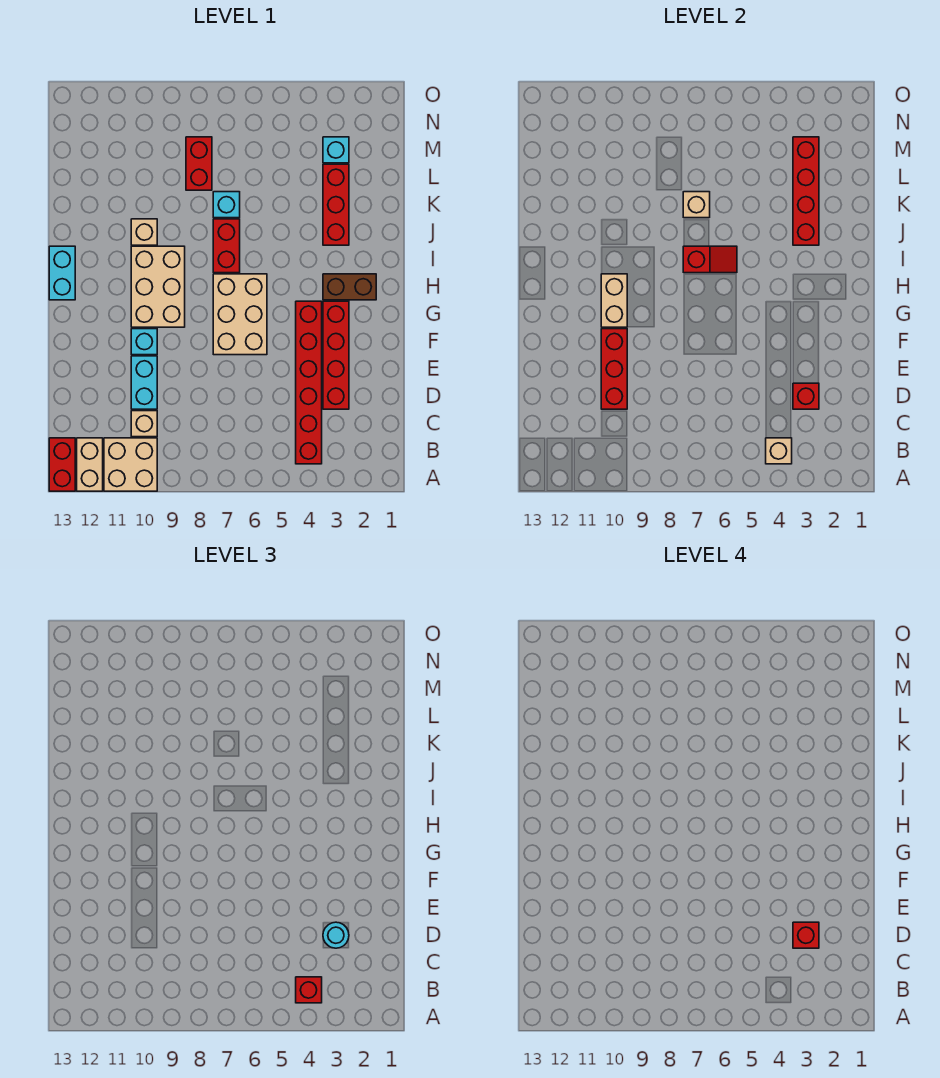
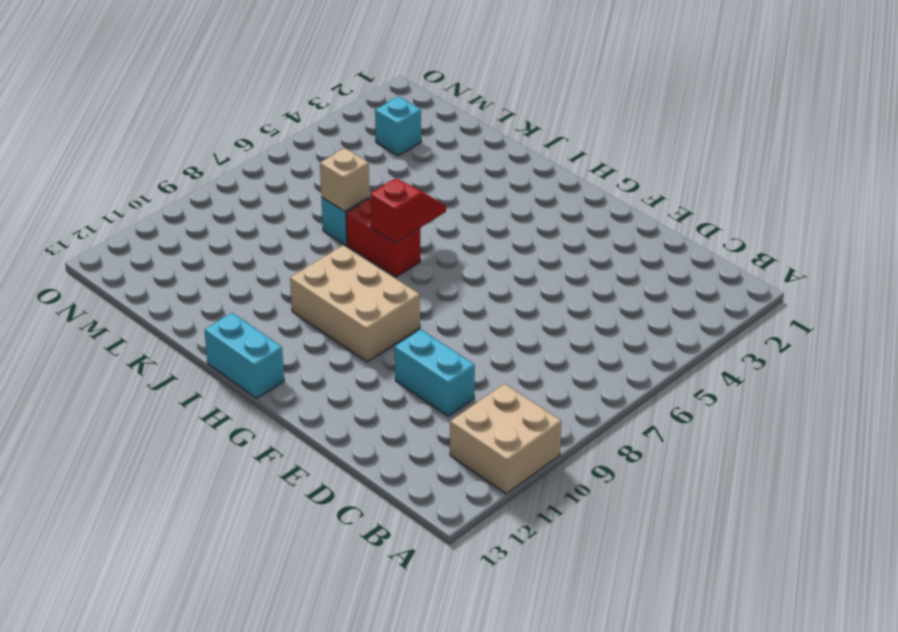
none -> tan 1x2 brick [77,438,103,491]
none -> red 1x2 brick [49,438,75,491]
none -> red 1x6 brick [296,301,322,464]

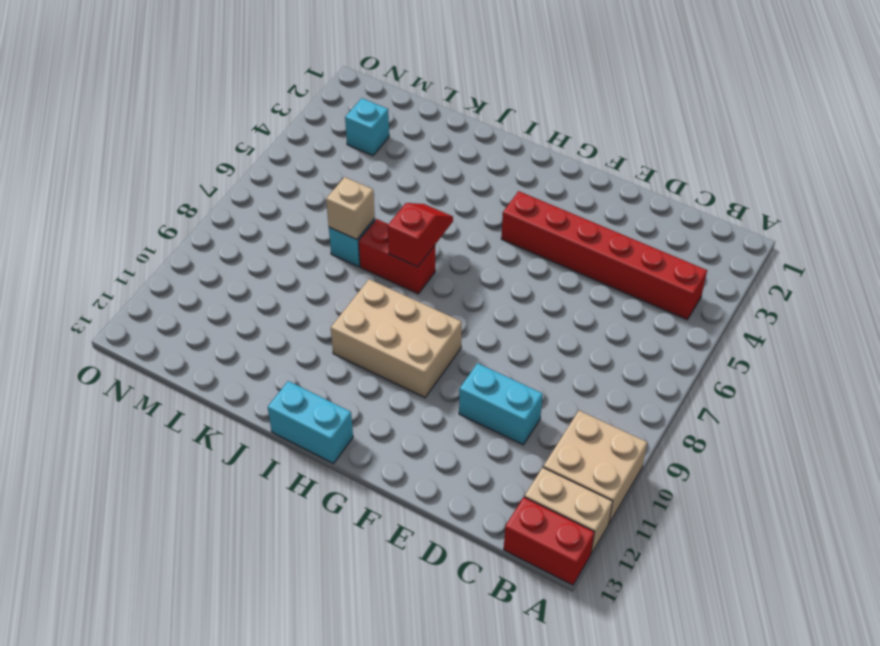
none -> tan 1x1 brick [131,411,157,437]
none -> red 1x4 brick [323,301,349,409]
none -> tan 2x3 brick [213,274,267,355]

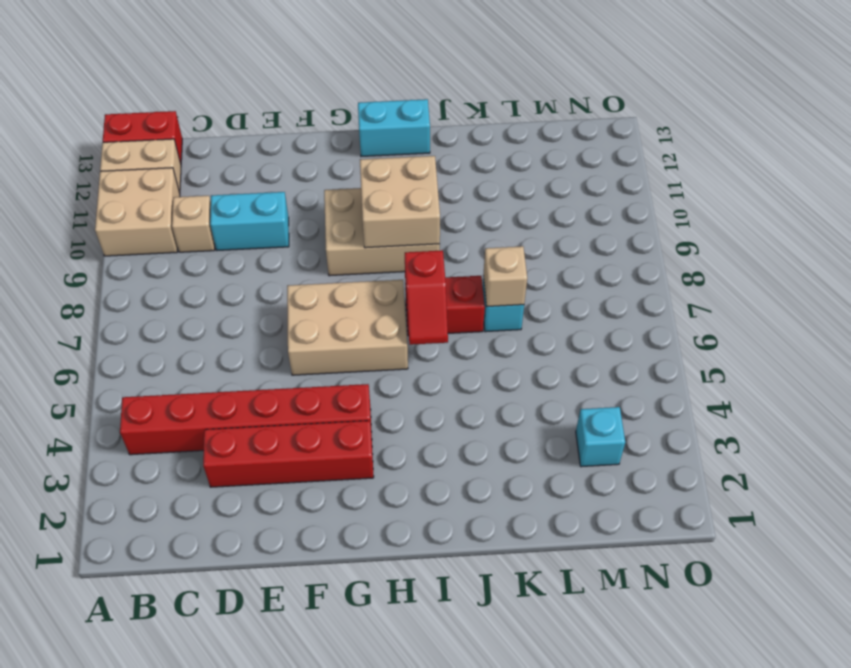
tan 2x2 brick [360,156,440,248] -> tan 1x2 brick [601,274,627,327]
none -> cyan 1x1 brick [131,329,157,355]
none -> brown 1x2 brick [323,274,376,300]
none -> red 1x3 brick [323,164,349,245]

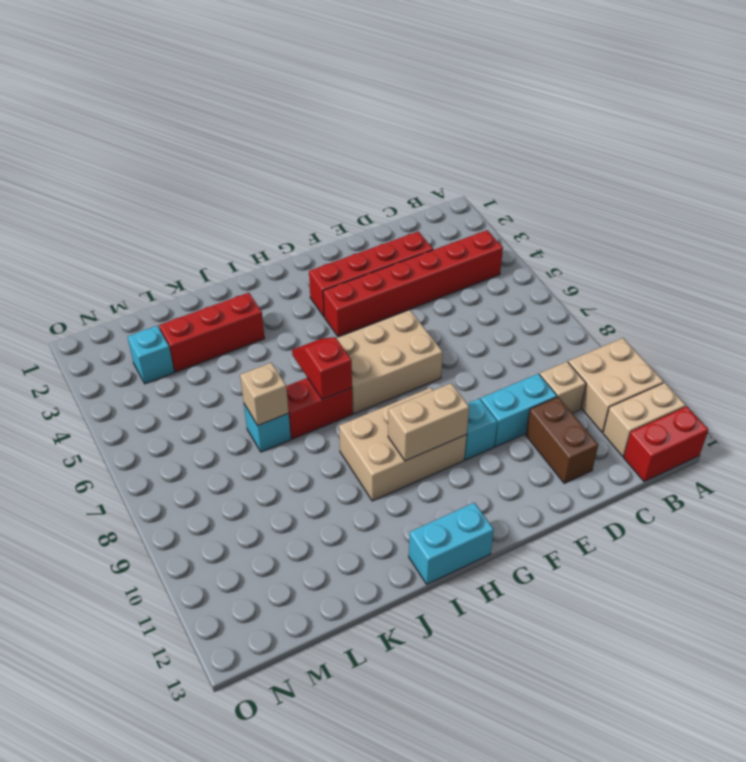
brown 1x2 brick [526,397,598,483] -> brown 1x2 brick moved to [323,274,376,300]
none -> tan 1x1 brick [131,219,157,245]
none -> red 1x2 brick [186,137,212,190]
none -> tan 1x1 brick [766,438,792,464]

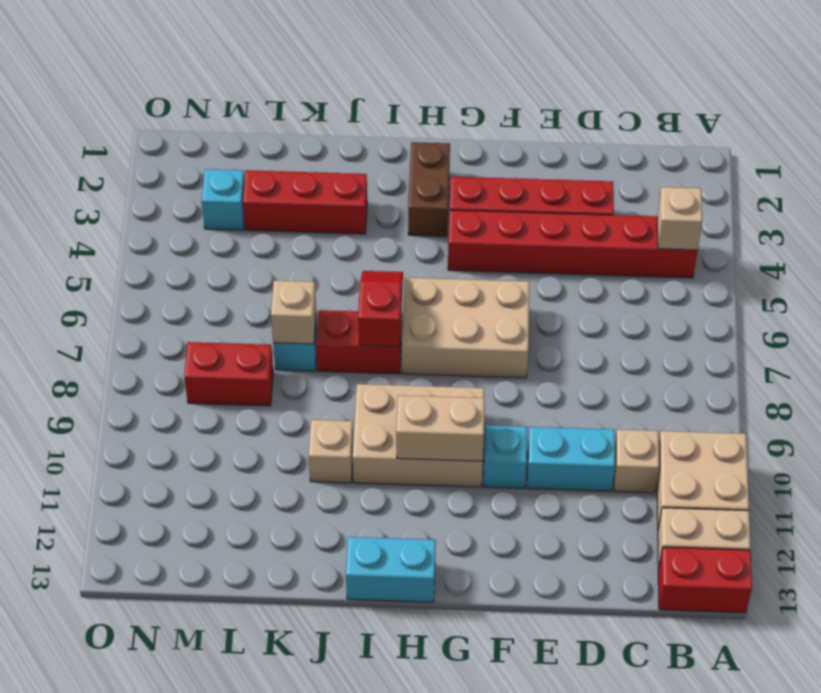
none -> red 1x1 brick [793,383,819,409]
none -> red 1x3 brick [601,329,627,409]
none -> red 1x4 brick [793,137,819,245]

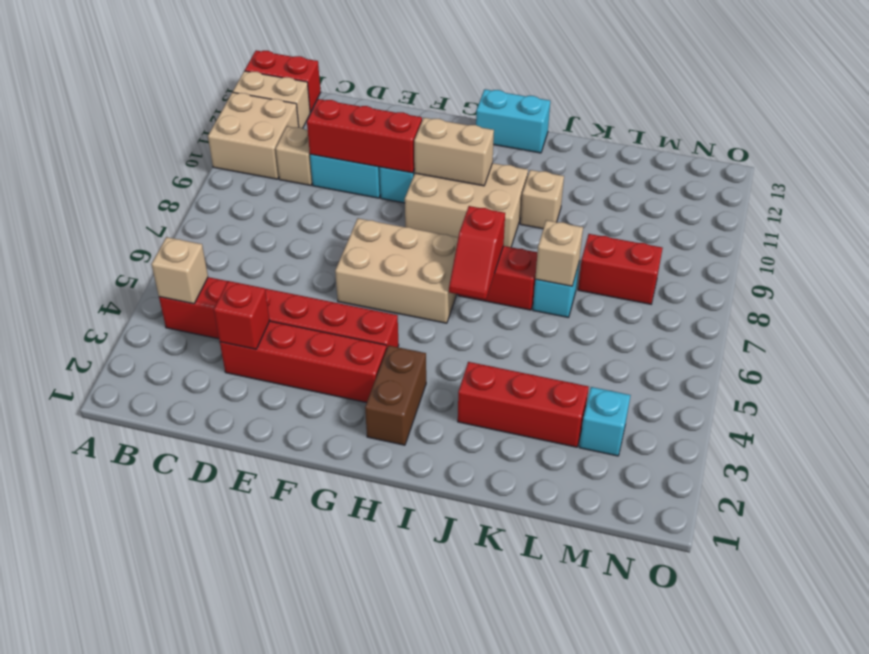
none -> red 1x4 brick [793,137,819,245]
none -> red 1x1 brick [296,977,322,1003]
none -> cyan 1x1 round brick [323,922,349,948]

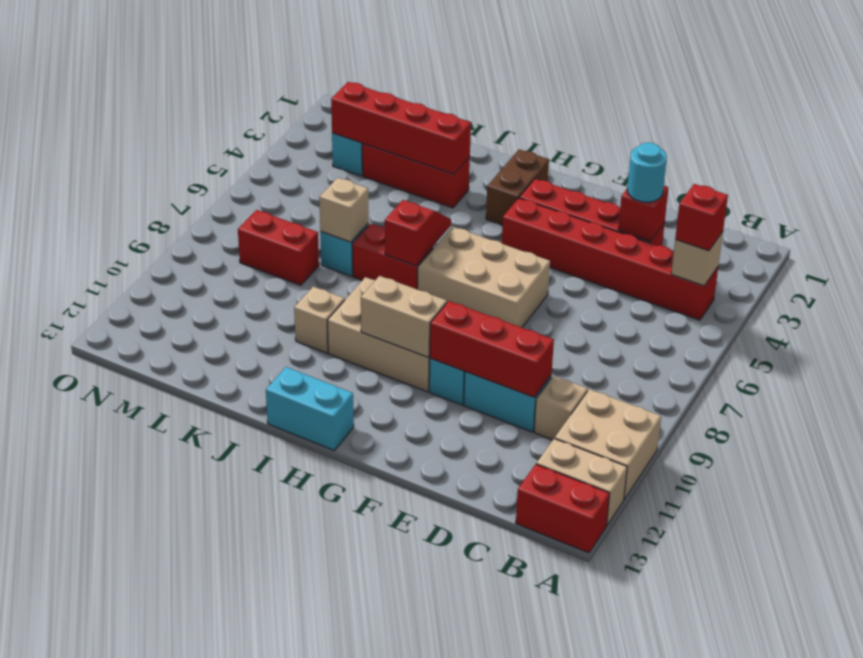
none -> red 1x1 brick [793,922,819,948]

